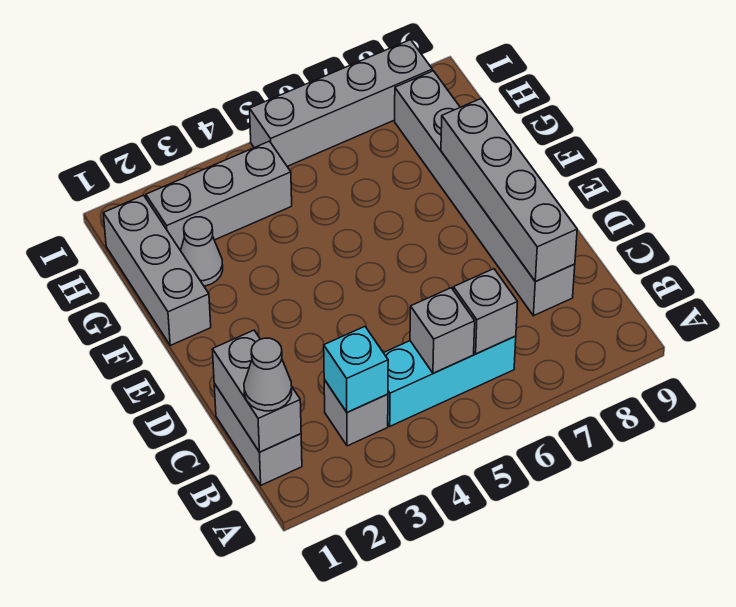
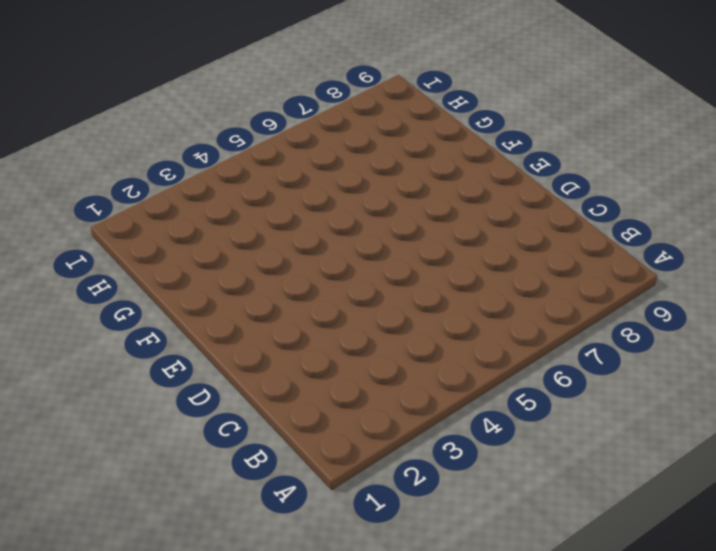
none -> grey 1x2 brick [214,384,302,485]
none -> grey 1x1 brick [324,380,388,446]
none -> cyan 1x3 brick [384,336,516,426]

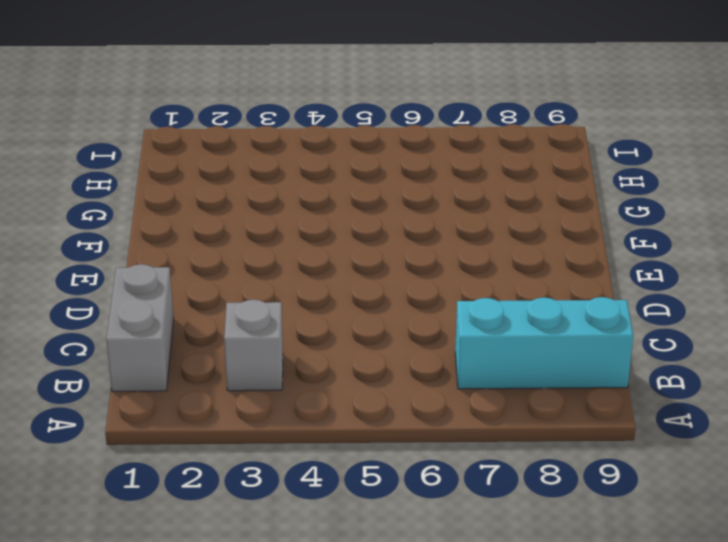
cyan 1x3 brick [455,297,633,389] -> cyan 1x3 brick moved to [384,336,516,426]
none -> grey 1x6 brick [395,71,575,316]
none -> grey 1x3 brick [103,195,211,345]
none -> grey 1x1 cone [181,217,223,286]

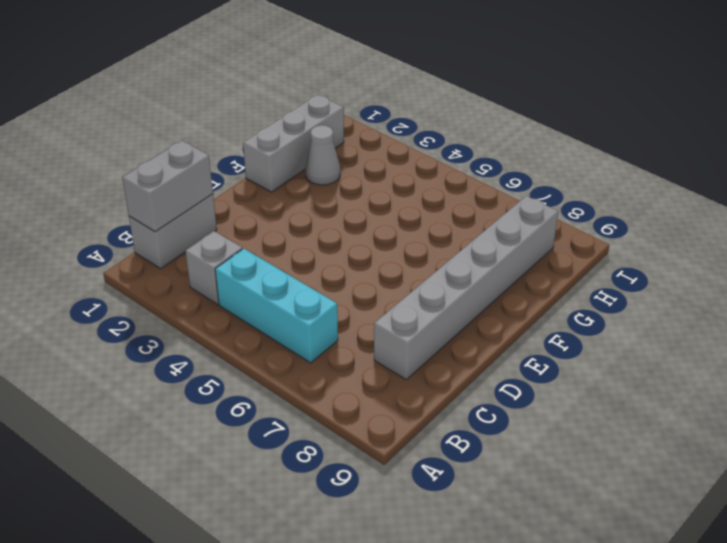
none -> grey 1x3 brick [146,141,292,251]
none -> grey 1x4 brick [250,40,432,166]
none -> cyan 1x1 brick [324,327,388,412]

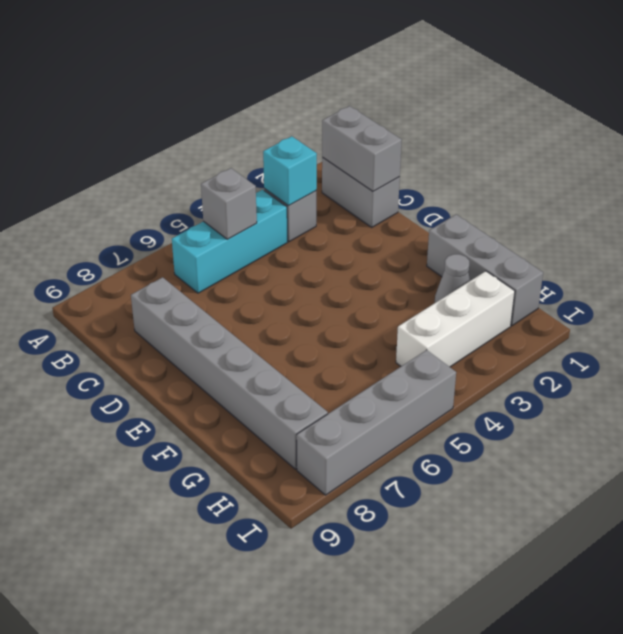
white 1x3 brick [396,271,515,367] -> grey 1x3 brick [146,141,292,251]
none -> grey 1x1 brick [453,269,518,354]
none -> grey 1x4 brick [441,99,577,282]
none -> grey 1x1 cone [244,338,292,411]

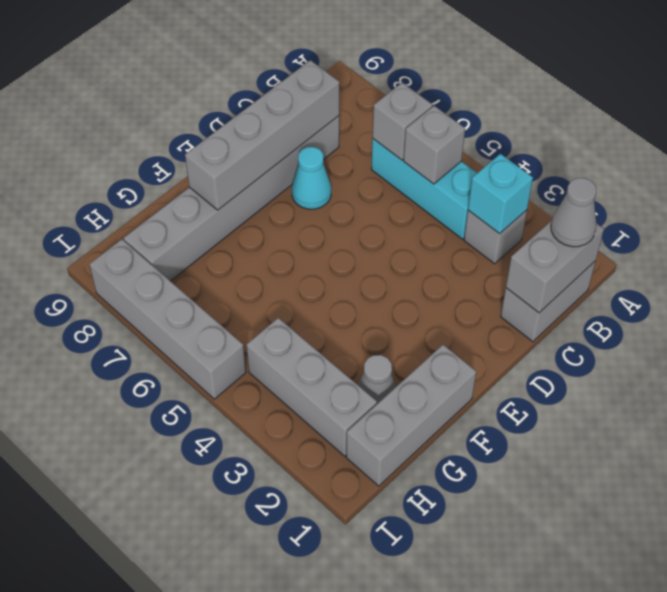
cyan 1x1 cone [292,147,331,209] -> none

